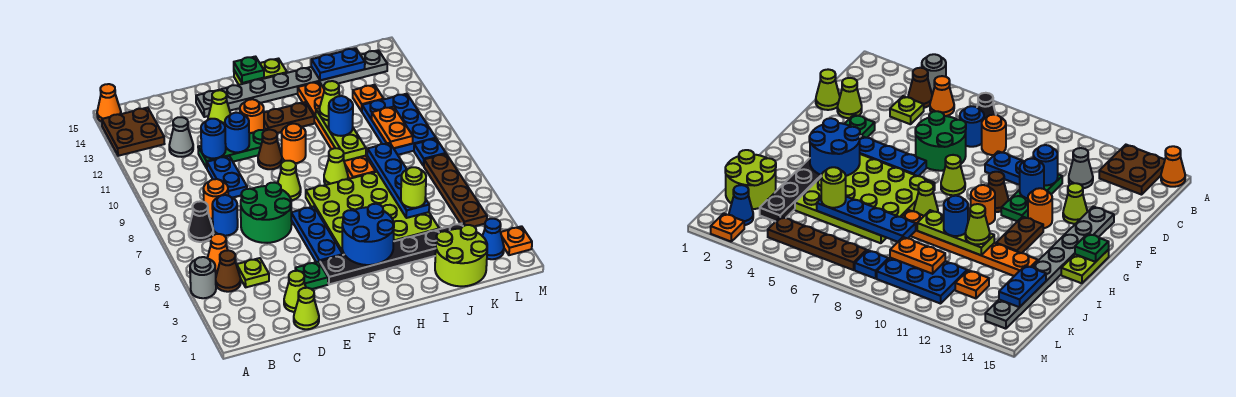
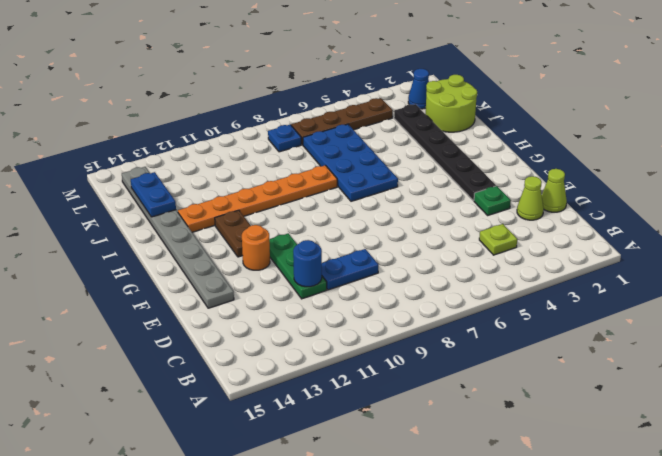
blue 2x4 plate [303,124,398,201] -> lime 4x4 plate [306,172,439,255]
none -> grey 1x1 round brick [190,257,216,298]
none -> brown 2x2 plate [102,108,164,156]
none -> orange 1x1 cone [97,84,121,122]
none -> brown 1x1 cone [216,250,241,292]

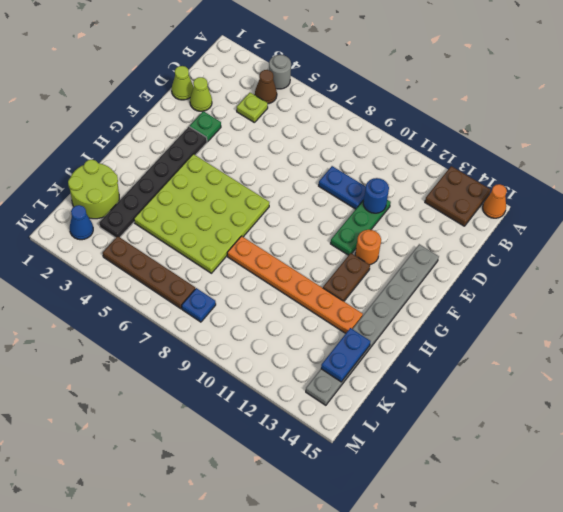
none -> orange 1x1 cone [208,234,228,275]
none -> black 1x1 cone [189,201,213,242]
none -> blue 1x1 round brick [212,195,238,236]
none -> orange 1x1 round brick [203,179,228,219]

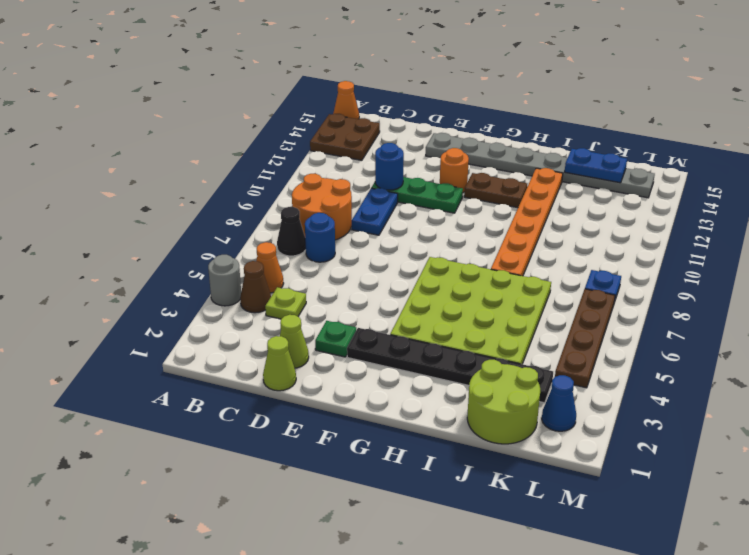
orange 2x2 round brick [292,174,352,240] -> orange 1x1 round brick [203,179,228,219]
none -> grey 1x1 cone [169,117,193,157]
none -> green 2x2 round brick [241,183,292,243]
none -> lime 1x1 cone [208,90,231,125]
none -> blue 1x3 plate [291,206,343,263]

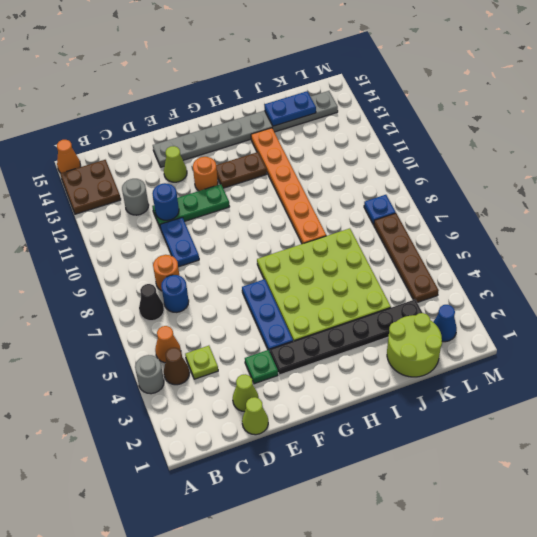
grey 1x1 round brick [122,179,149,215] -> grey 1x1 cone [169,117,193,157]
none -> green 2x2 round brick [241,183,292,243]
none -> lime 1x1 cone [278,161,301,200]
none -> brown 1x1 cone [258,130,282,169]
none -> orange 1x1 round brick [282,124,306,163]

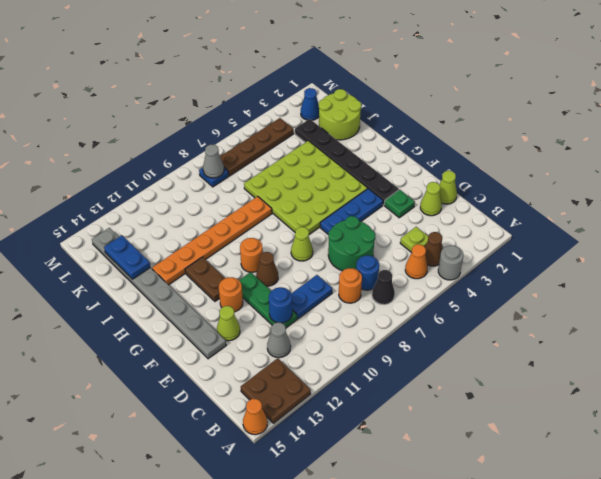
grey 1x1 cone [203,145,224,178] -> none
none -> lime 1x2 plate [234,59,287,85]
none -> lime 1x1 cone [324,148,348,185]
none -> blue 2x3 plate [362,94,436,155]
none -> orange 1x1 plate [353,85,384,111]

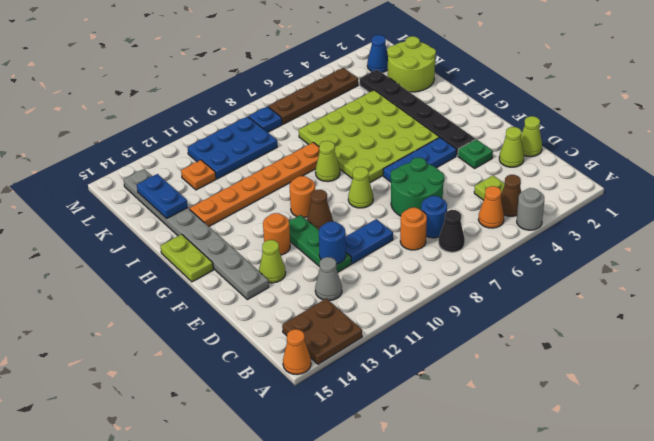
none -> brown 1x2 plate [264,102,314,133]
none -> orange 1x1 plate [501,226,532,255]
none -> blue 1x1 round brick [225,113,249,152]
none -> blue 2x2 round brick [342,204,394,265]

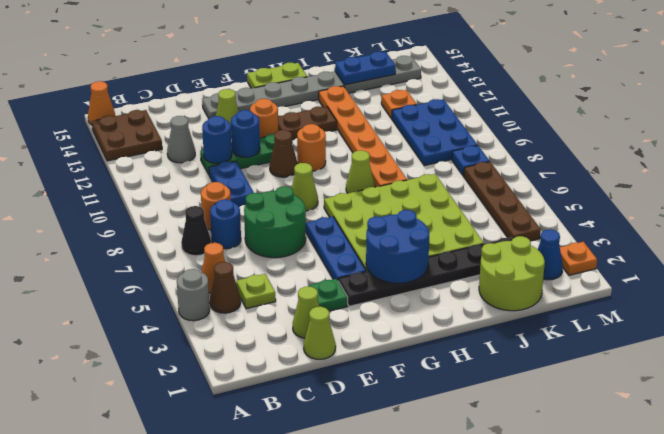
none -> green 1x1 plate [234,57,264,83]
none -> lime 1x3 plate [316,108,366,161]
none -> blue 1x4 plate [367,143,429,218]
none -> orange 1x2 plate [372,107,413,148]

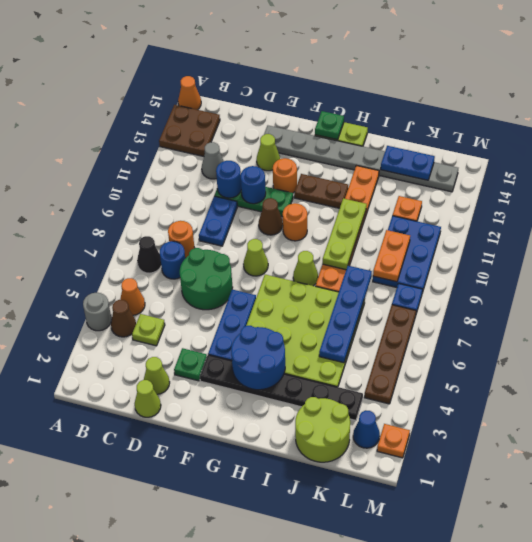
none -> blue 1x1 round brick [329,96,353,136]
none -> lime 1x1 cone [319,81,340,121]
none -> lime 1x1 round brick [401,167,426,208]

